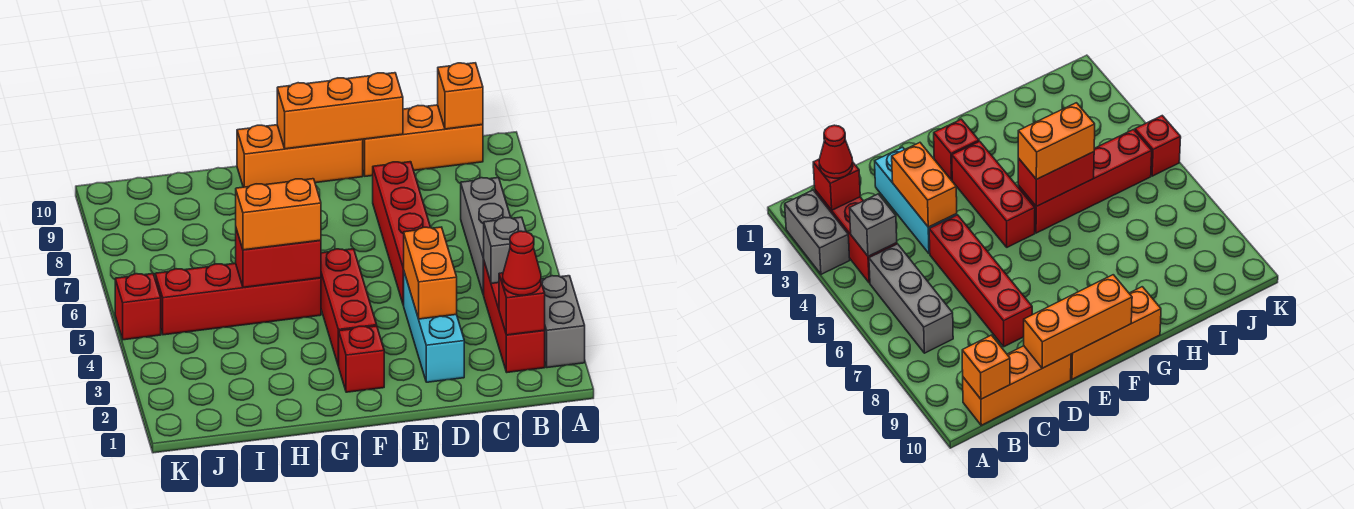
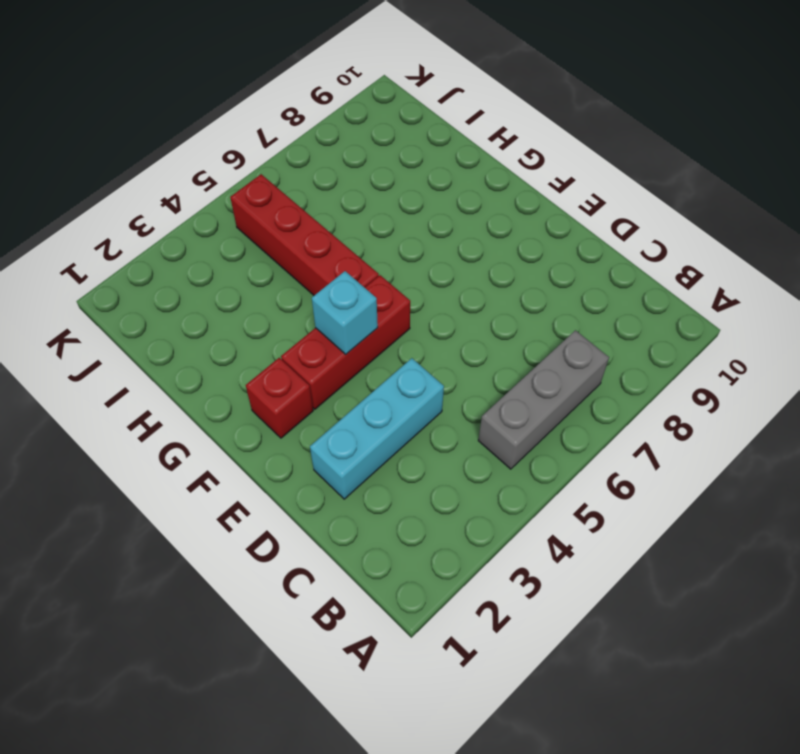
cyan 1x1 brick [312,271,378,355] -> none
none -> grey 1x2 brick [541,276,585,368]
none -> red 1x3 brick [484,262,545,372]
none -> orange 1x3 brick [363,105,483,176]

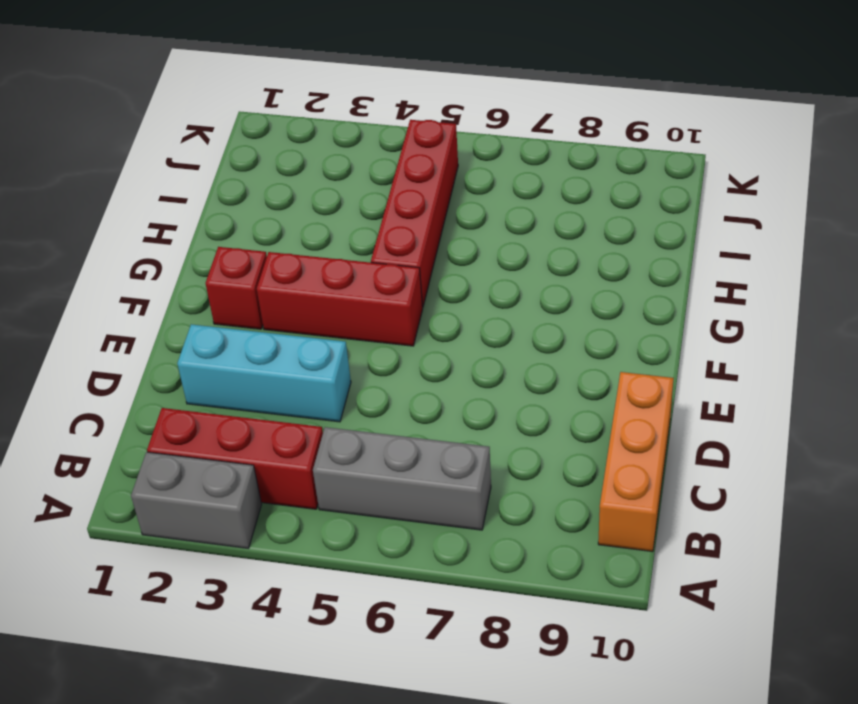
none -> red 1x4 brick [373,162,431,305]
none -> orange 1x3 brick [237,125,363,187]
none -> red 1x1 brick [115,274,161,340]

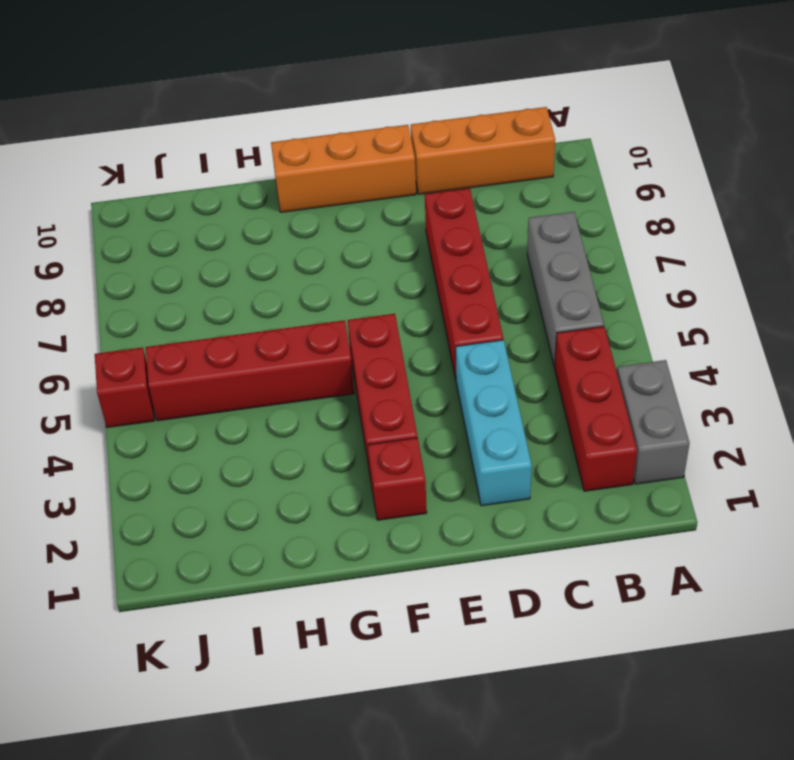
none -> red 1x1 brick [499,273,545,335]
none -> grey 1x1 brick [483,217,526,284]
none -> orange 1x1 brick [438,63,483,129]

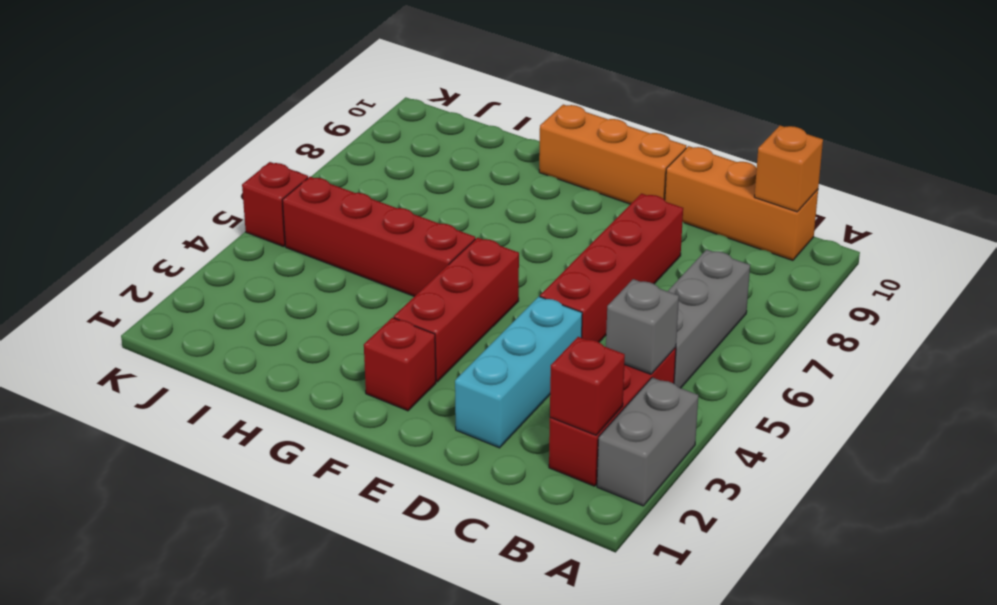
none -> orange 1x2 brick [404,227,457,319]
none -> orange 1x3 brick [277,73,403,149]
none -> red 1x2 brick [236,229,321,287]

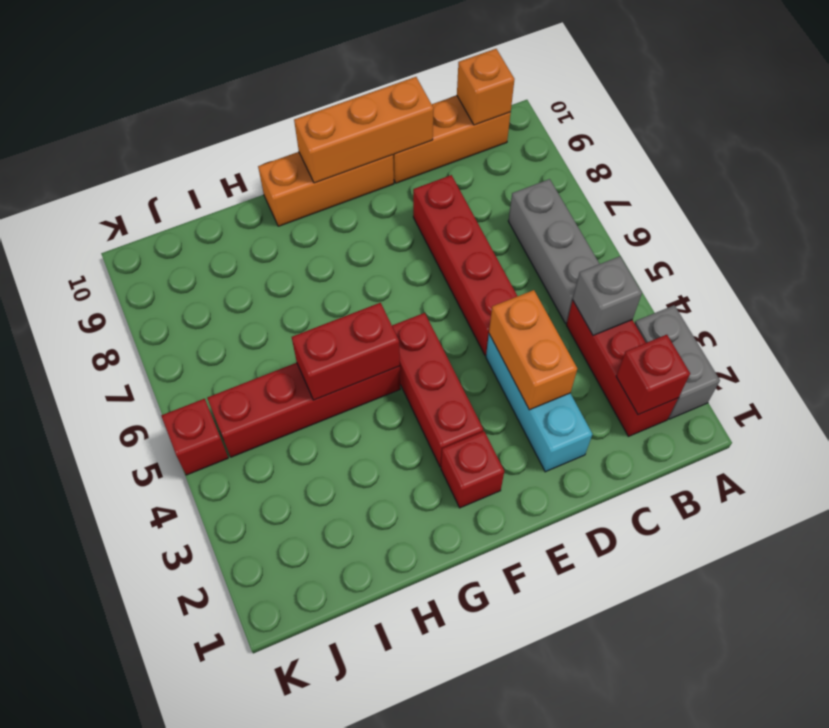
none -> red 1x1 cone [503,231,541,295]
none -> orange 1x2 brick [236,179,321,250]

